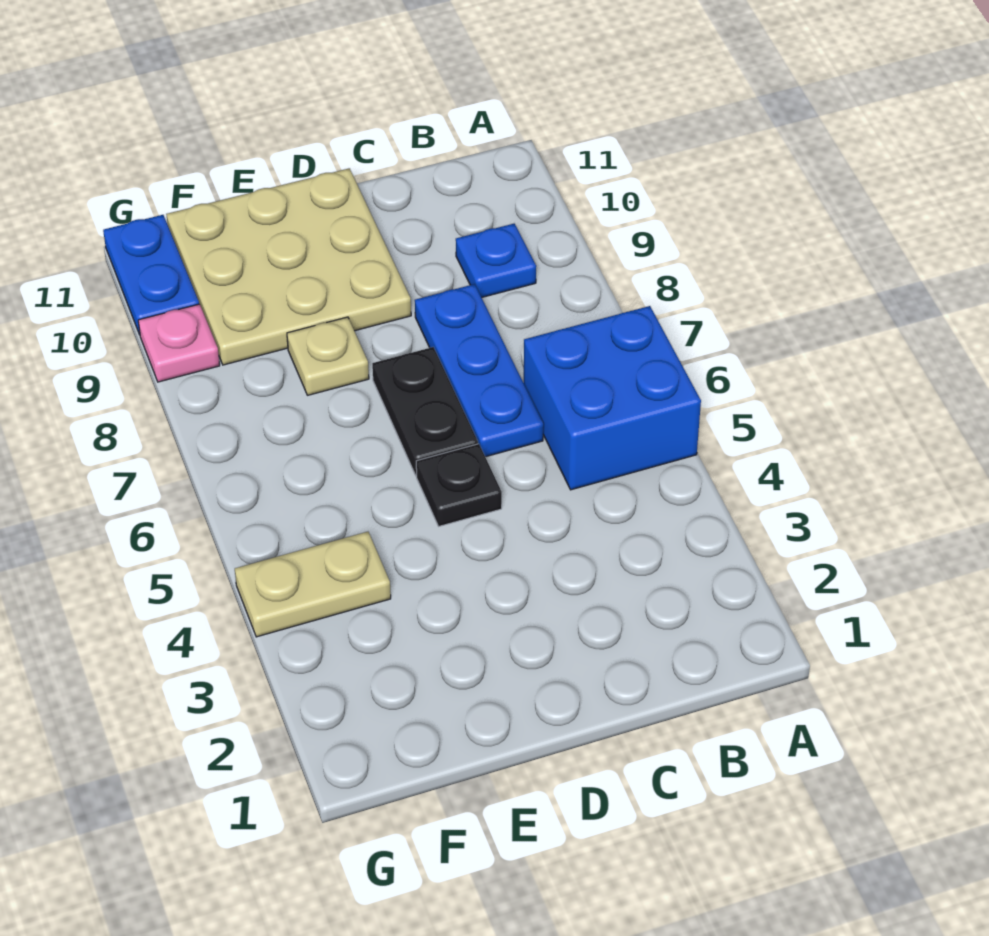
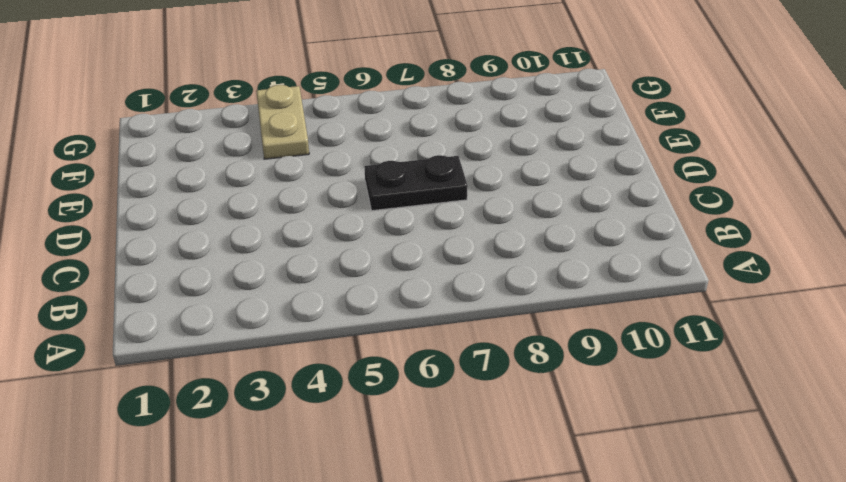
none -> blue 2x2 brick [524,306,701,490]
none -> blue 1x1 plate [456,224,536,298]

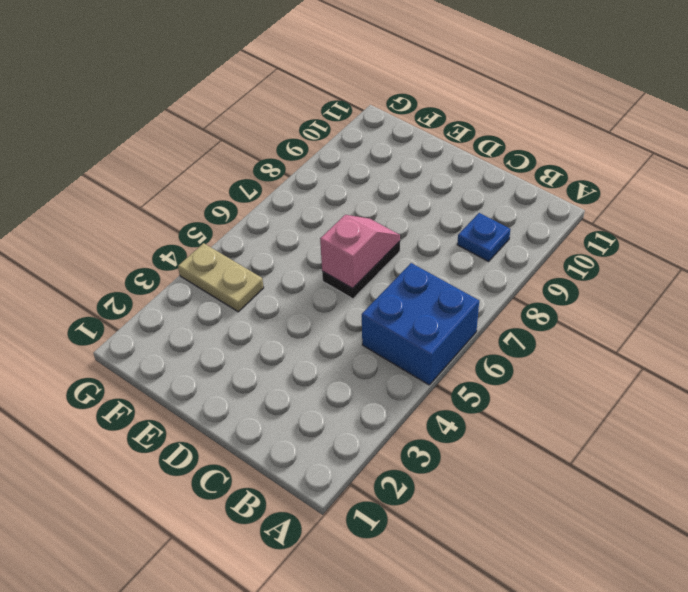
pink 1x2 slope [320,215,400,288] -> none
none -> blue 1x3 plate [415,284,543,457]
none -> black 1x1 plate [416,444,502,526]

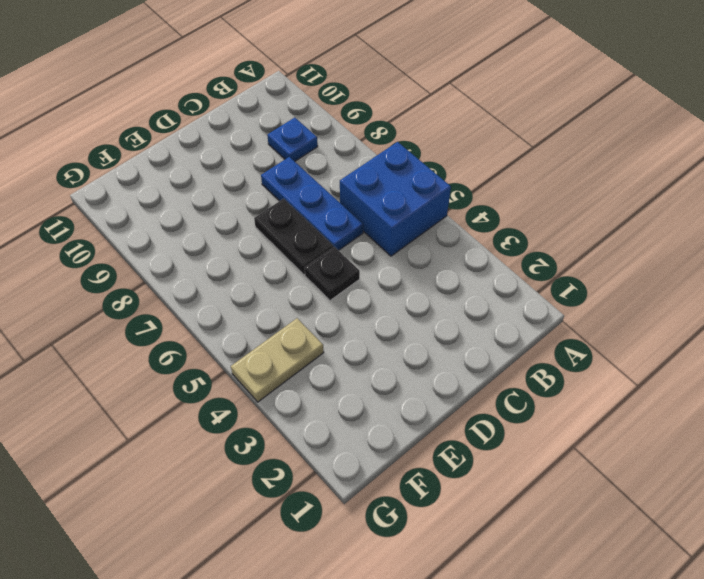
none -> tan 3x3 plate [166,168,411,365]
none -> tan 1x1 plate [287,317,369,395]

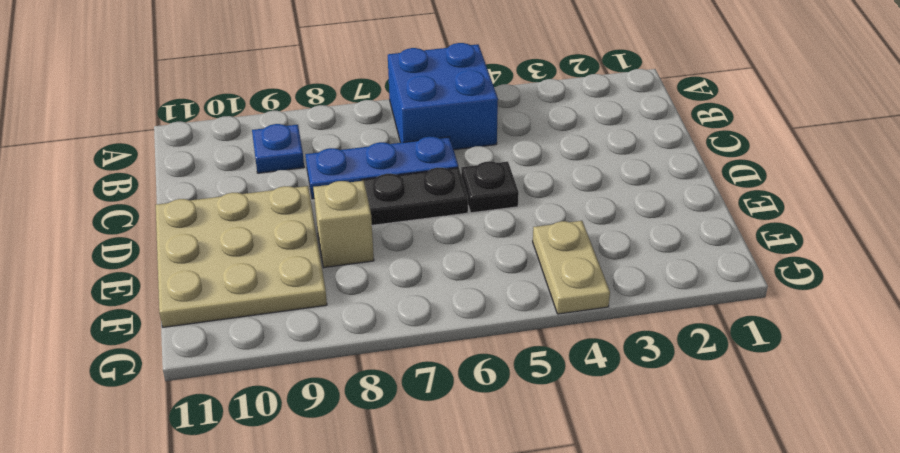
tan 1x1 brick [313,181,374,268] -> tan 1x1 plate [287,317,369,395]
none -> pink 1x1 plate [138,304,220,382]
none -> blue 1x2 plate [103,215,199,335]

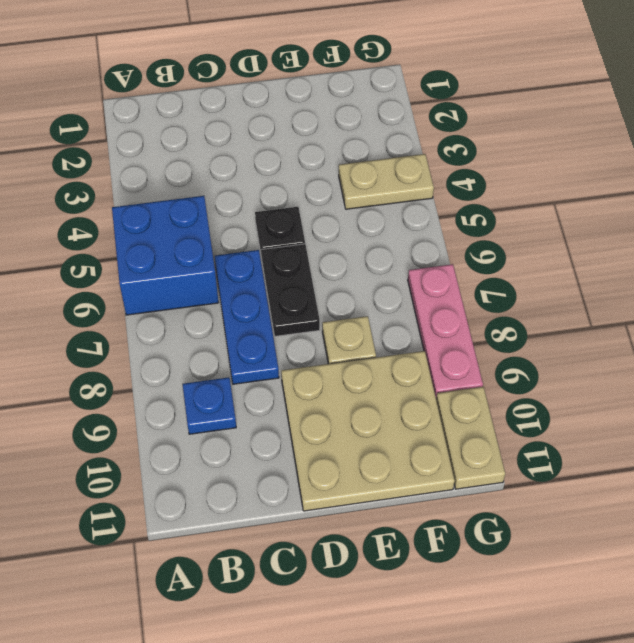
pink 1x3 plate [408,264,483,397] -> pink 1x1 plate [138,304,220,382]
tan 1x2 plate [436,387,505,489] -> blue 1x2 plate [103,215,199,335]

